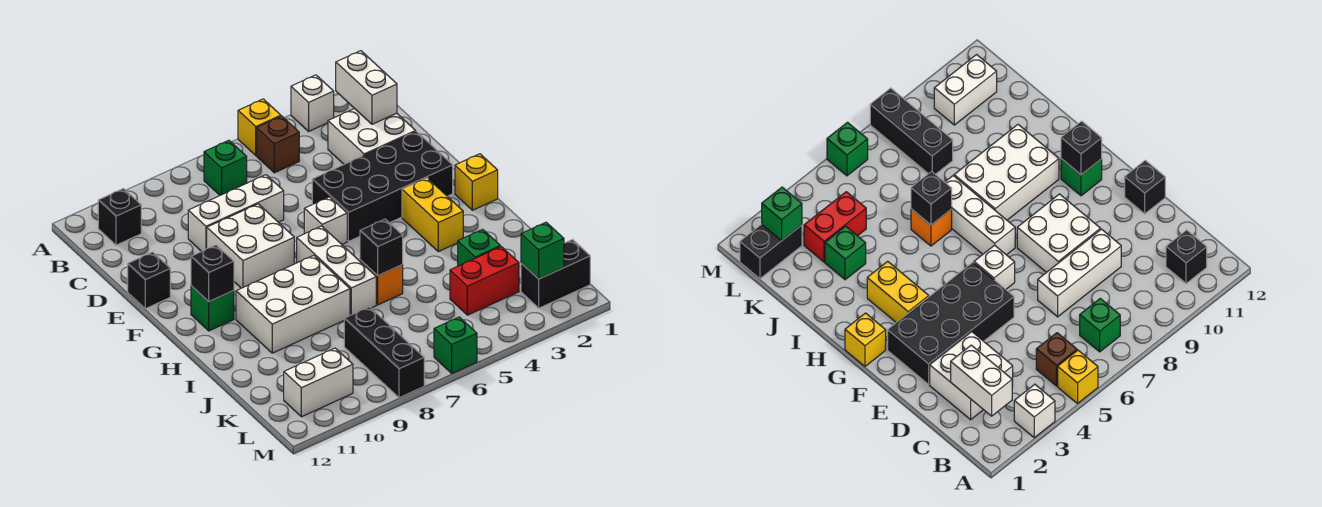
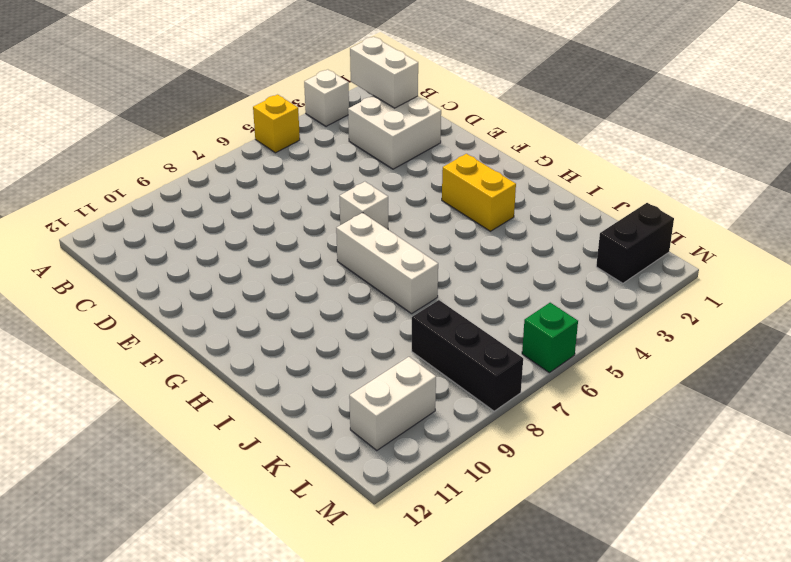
none -> brown 1x1 brick [257,116,299,173]
none -> green 1x1 brick [204,140,247,195]
none -> black 1x1 brick [98,189,141,245]

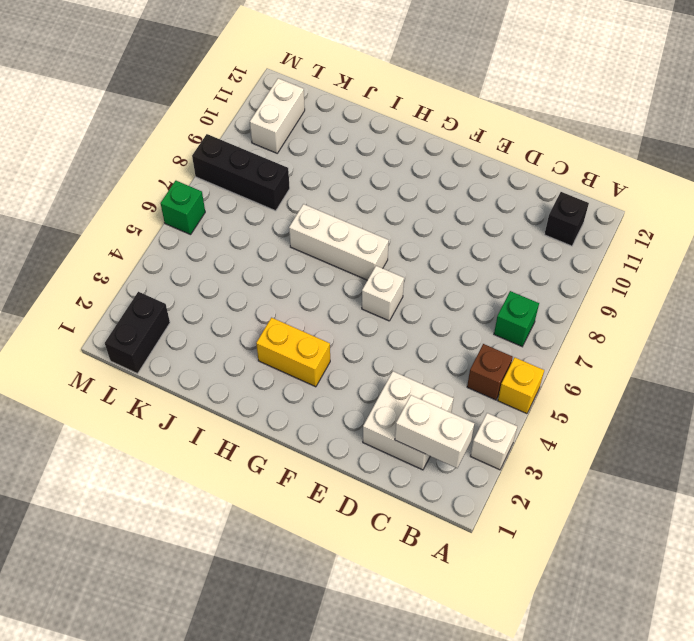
none -> white 1x3 brick [188,175,284,251]
none -> black 2x4 brick [312,132,453,241]
none -> white 2x2 brick [207,204,294,288]

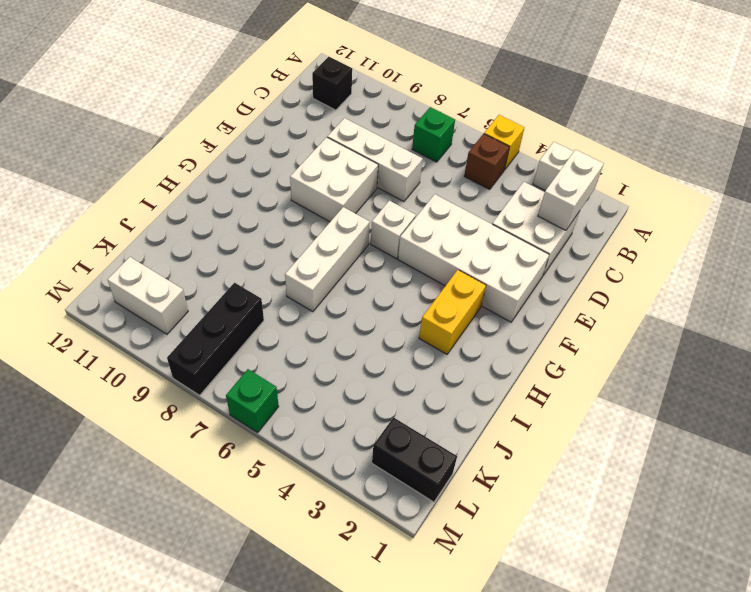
white 2x4 brick [398,194,549,322] -> black 2x4 brick [312,132,453,241]
none -> black 1x1 brick [128,252,170,309]
none -> yellow 1x1 brick [455,154,498,210]
none -> green 1x1 brick [191,286,234,331]

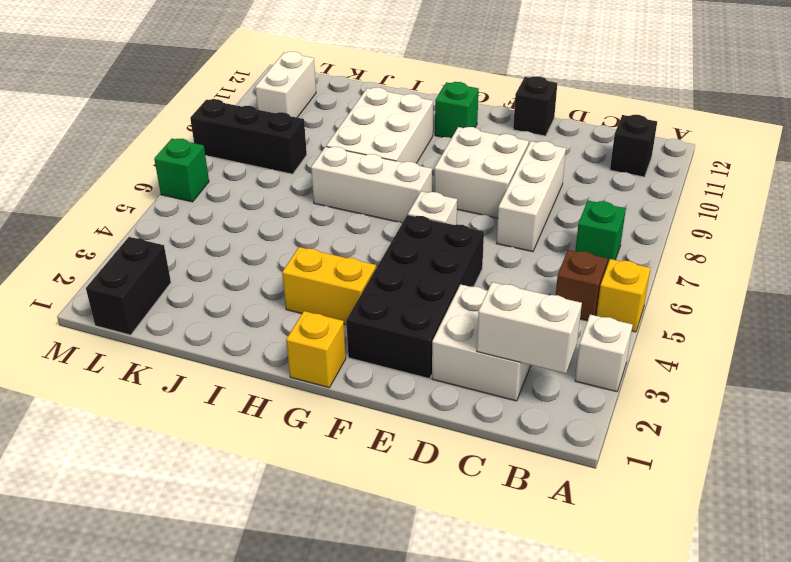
none -> orange 1x1 brick [360,260,403,305]
none -> green 1x1 brick [458,229,500,266]
none -> red 1x2 brick [450,247,519,315]

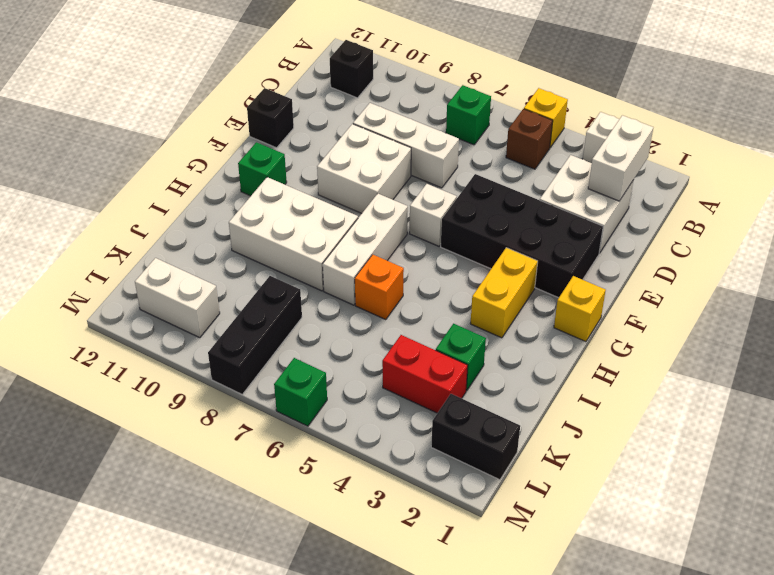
none -> black 1x1 brick [191,245,234,302]
none -> black 1x1 brick [360,219,403,276]
none -> green 1x1 brick [521,222,564,279]

